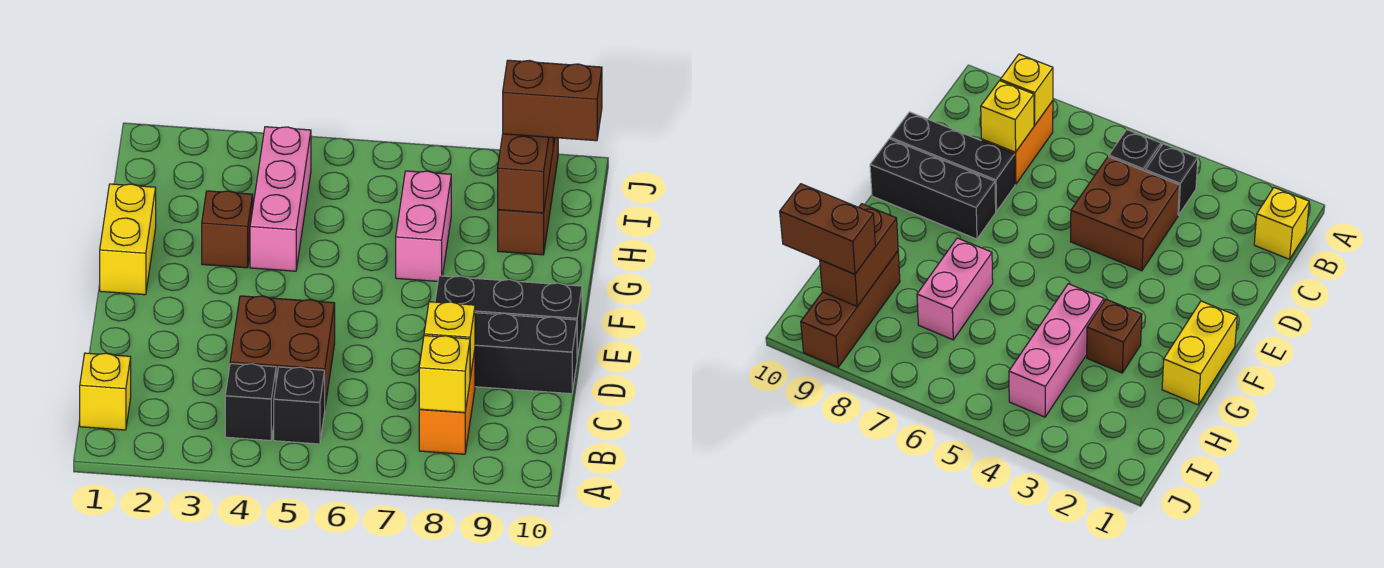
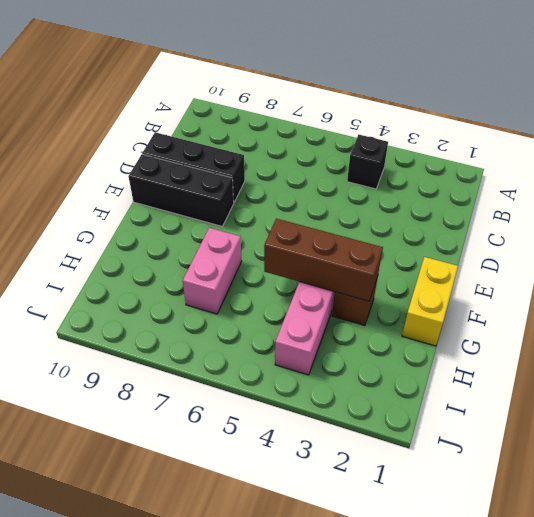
brown 1x3 brick [264,219,383,301] -> brown 1x3 brick turned to [498,138,558,255]
none -> yellow 1x1 brick [80,353,131,430]
none -> black 1x1 brick [274,367,325,444]
none -> orange 1x2 brick [419,350,475,454]

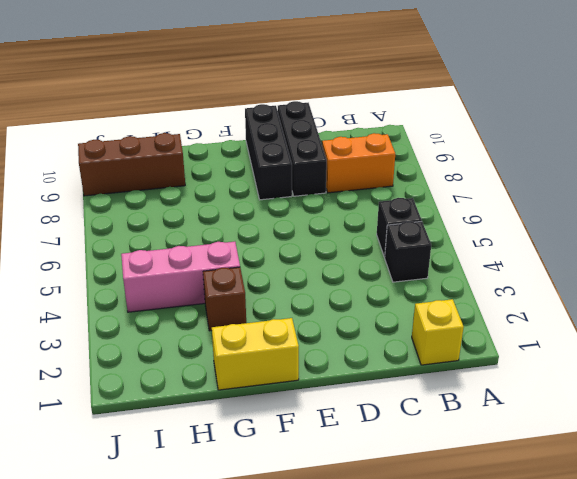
none -> brown 2x2 brick [230,296,335,406]
none -> pink 1x2 brick [396,171,451,281]
none -> yellow 1x1 brick [419,336,470,412]

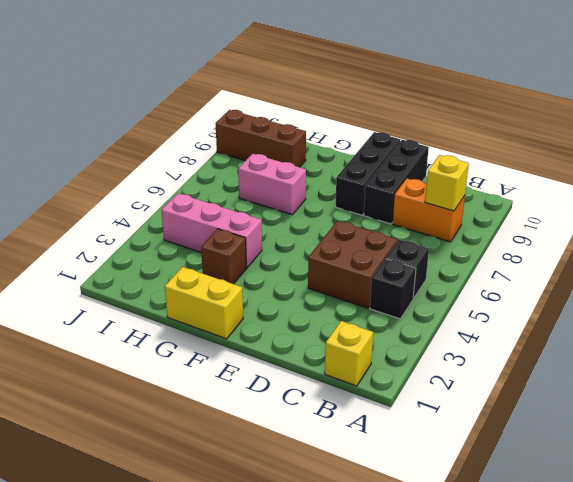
none -> yellow 1x1 brick [424,302,475,377]
none -> brown 1x2 brick [498,134,553,213]
none -> brown 1x2 brick [503,60,602,141]

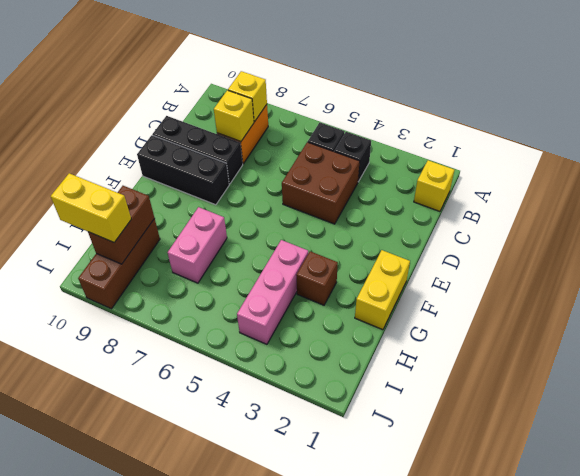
yellow 1x2 brick [51,173,131,242] -> brown 1x2 brick [503,60,602,141]

